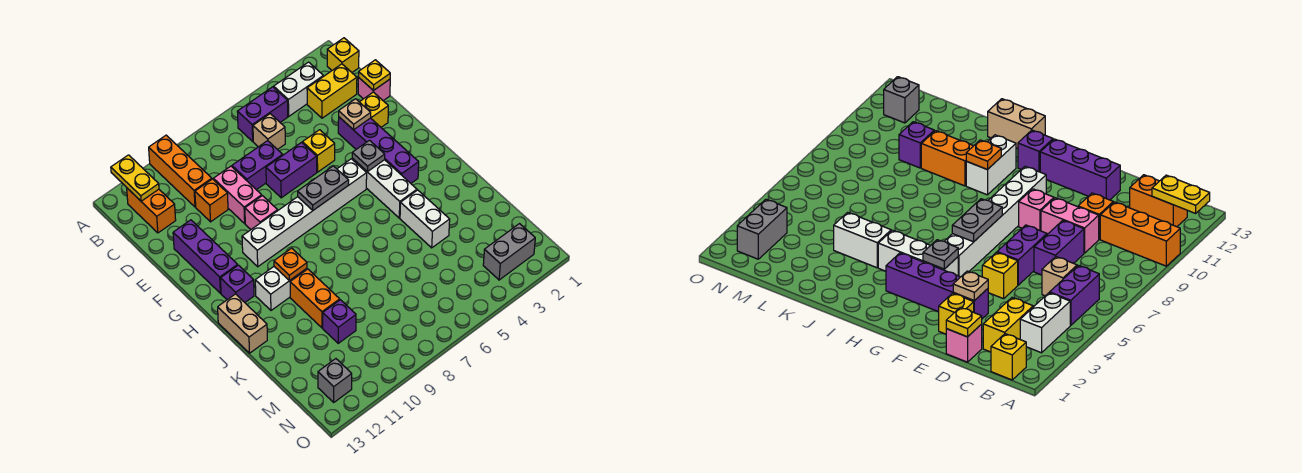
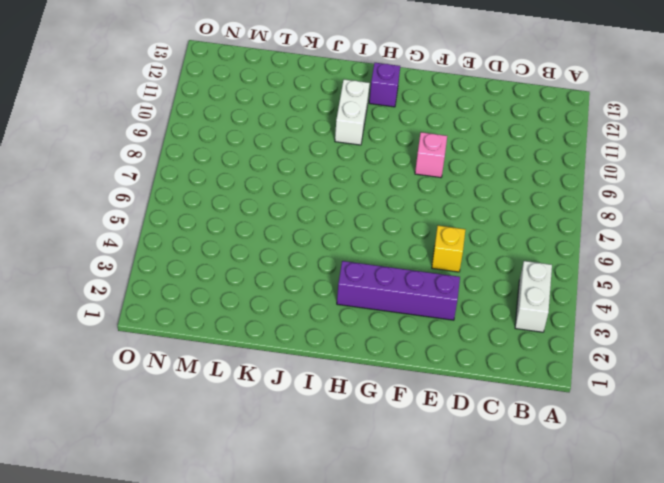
none -> orange 1x3 brick [149,135,212,207]
none -> yellow 1x1 brick [327,38,359,72]
none -> purple 1x2 brick [237,87,288,141]
none -> orange 1x2 brick [127,188,176,233]

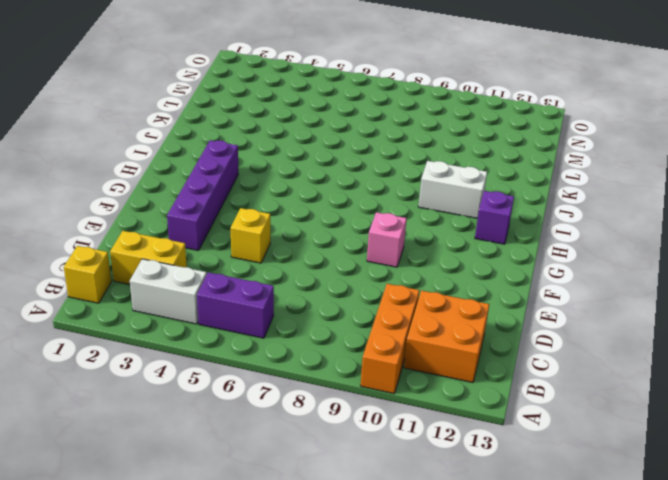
orange 2x2 brick [404,290,489,383] -> orange 1x2 brick [127,188,176,233]
none -> tan 1x1 brick [253,114,285,150]
none -> pink 1x1 brick [358,78,390,101]
none -> purple 1x2 brick [232,141,283,190]
none -> pink 1x2 brick [213,166,262,223]

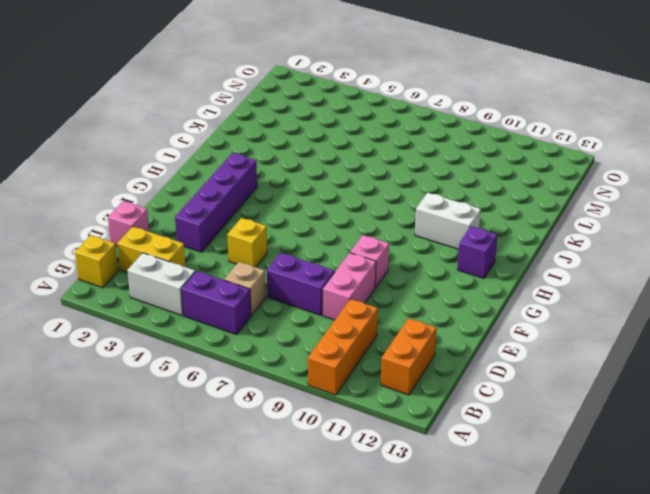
none -> orange 1x1 brick [195,179,228,222]
none -> yellow 1x1 brick [360,92,388,127]
none -> purple 1x2 brick [266,143,317,198]
none -> purple 1x3 brick [173,220,238,293]

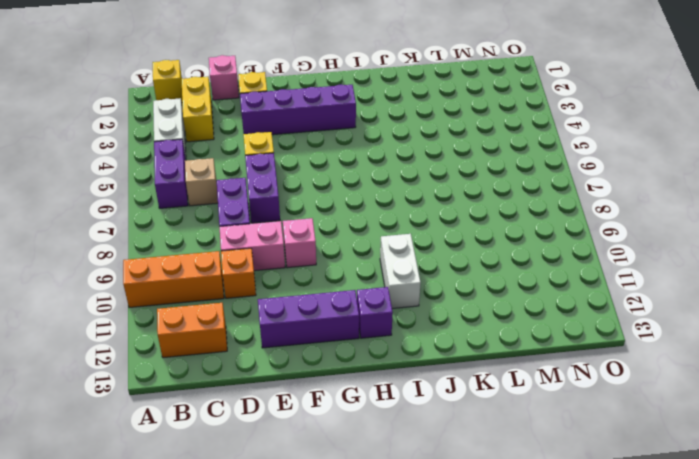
none -> white 1x3 brick [352,158,417,218]
none -> white 1x6 brick [242,159,367,267]
none -> tan 1x2 brick [218,294,267,353]
none -> white 1x2 brick [400,190,450,248]

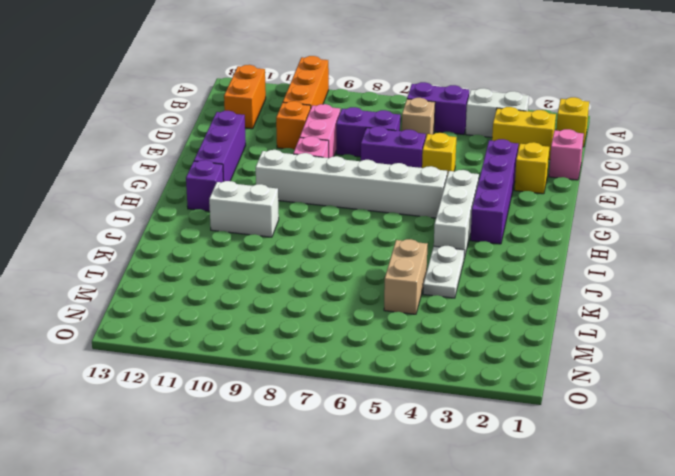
white 1x2 plate [423,246,465,298] -> white 1x2 brick [400,190,450,248]
tan 1x2 brick [384,239,427,314] -> tan 1x2 brick moved to [218,294,267,353]
none -> orange 1x2 brick [290,269,340,328]
none -> purple 1x1 brick [323,300,356,343]
none -> grey 1x2 brick [483,224,535,280]
none -> grey 1x1 brick [318,359,352,402]

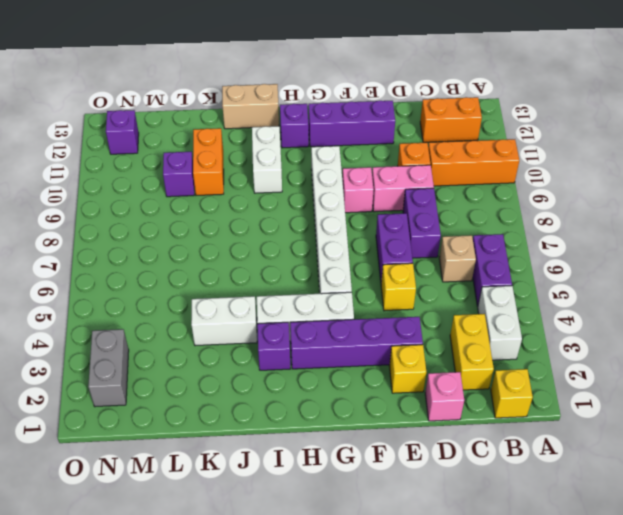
purple 1x1 brick [257,322,290,370] -> none
orange 1x2 brick [193,128,224,195] -> orange 1x2 brick turned to [290,269,340,328]
purple 1x1 brick [106,110,139,154] -> grey 1x1 brick [318,359,352,402]
none -> yellow 1x2 plate [111,155,159,201]
none -> yellow 1x1 plate [358,60,390,91]
none -> tan 1x1 plate [339,99,371,130]
none -> grey 1x1 plate [352,140,385,172]

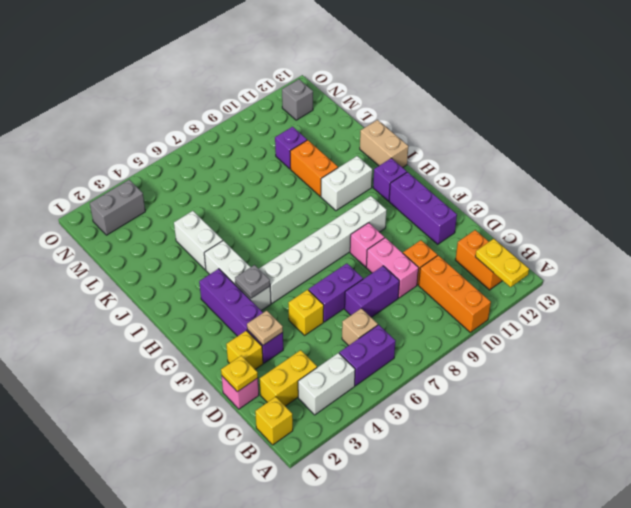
none -> grey 1x2 plate [298,166,349,210]
none -> orange 1x1 plate [274,248,307,281]

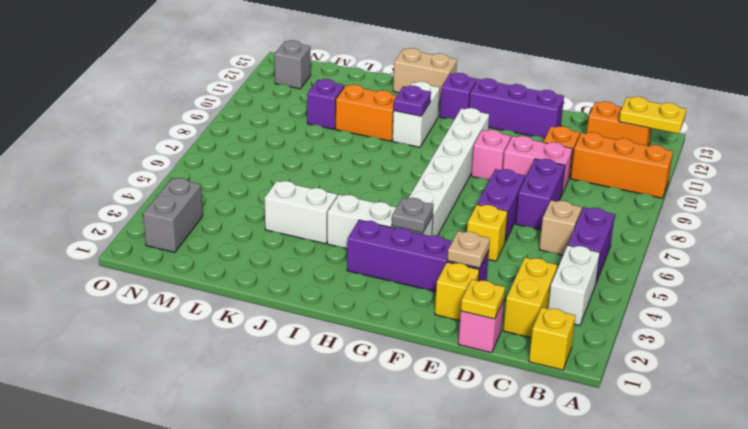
purple 1x1 plate [394,86,431,116] -> orange 1x1 plate [274,248,307,281]
none -> grey 1x2 plate [298,166,349,210]

